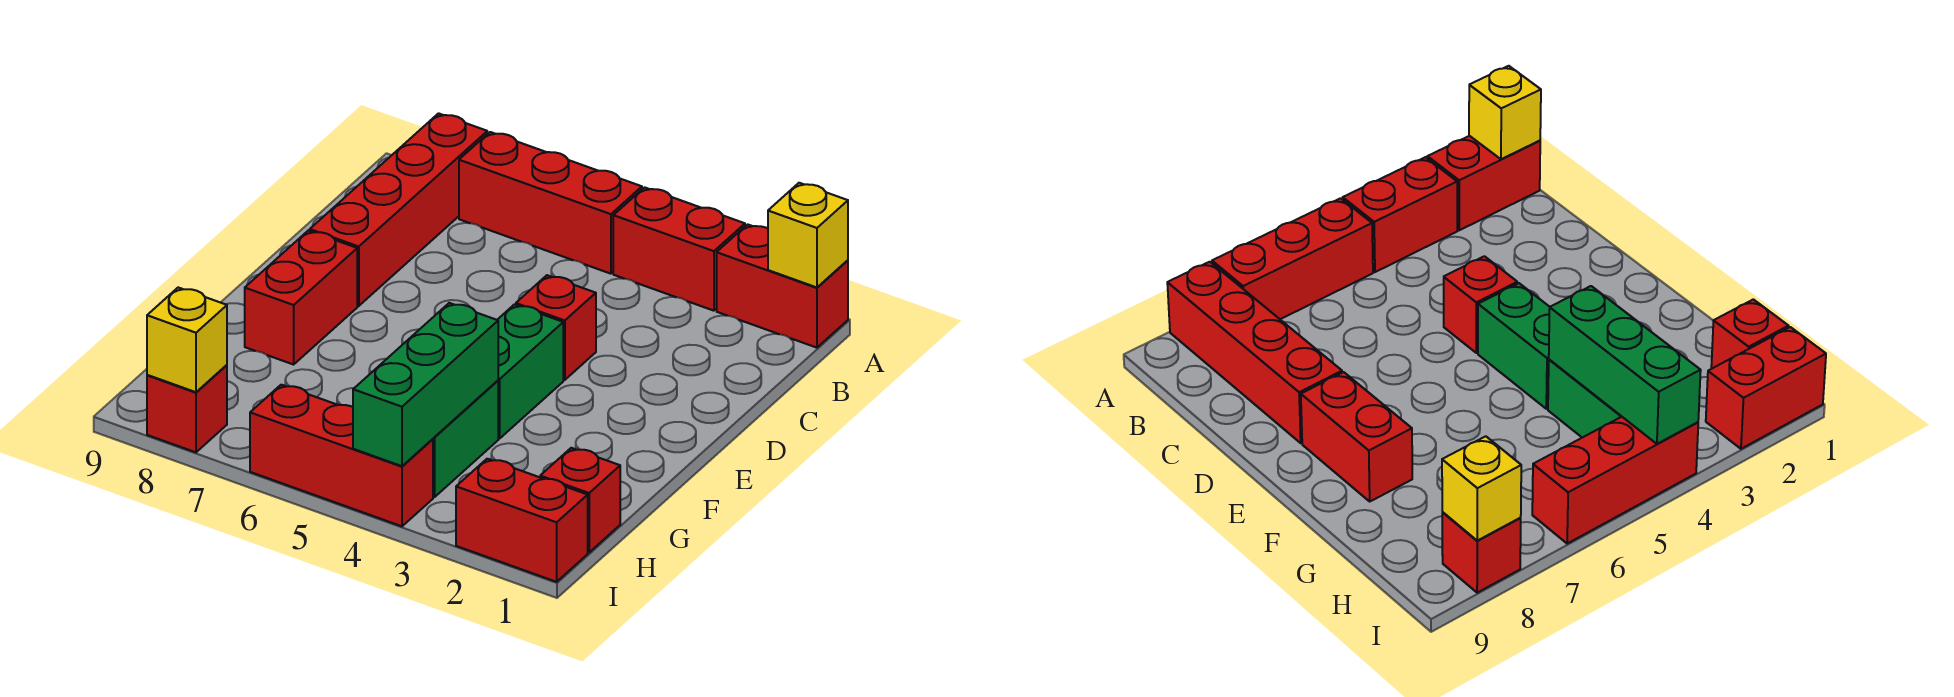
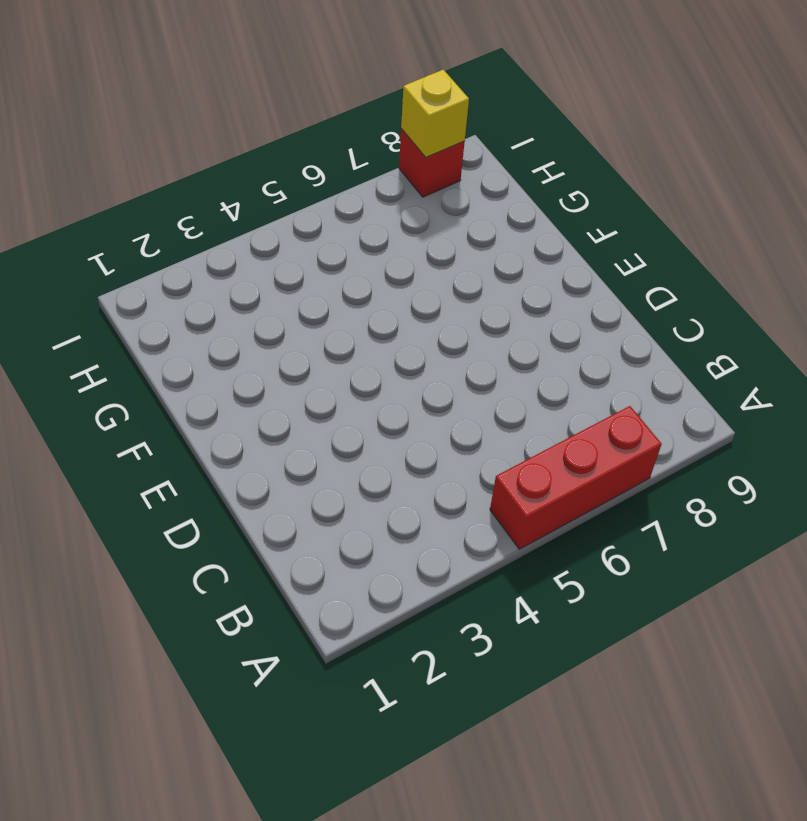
none -> red 1x2 brick [717,224,848,348]
none -> red 1x2 brick [613,187,745,311]
none -> red 1x4 brick [310,113,487,306]

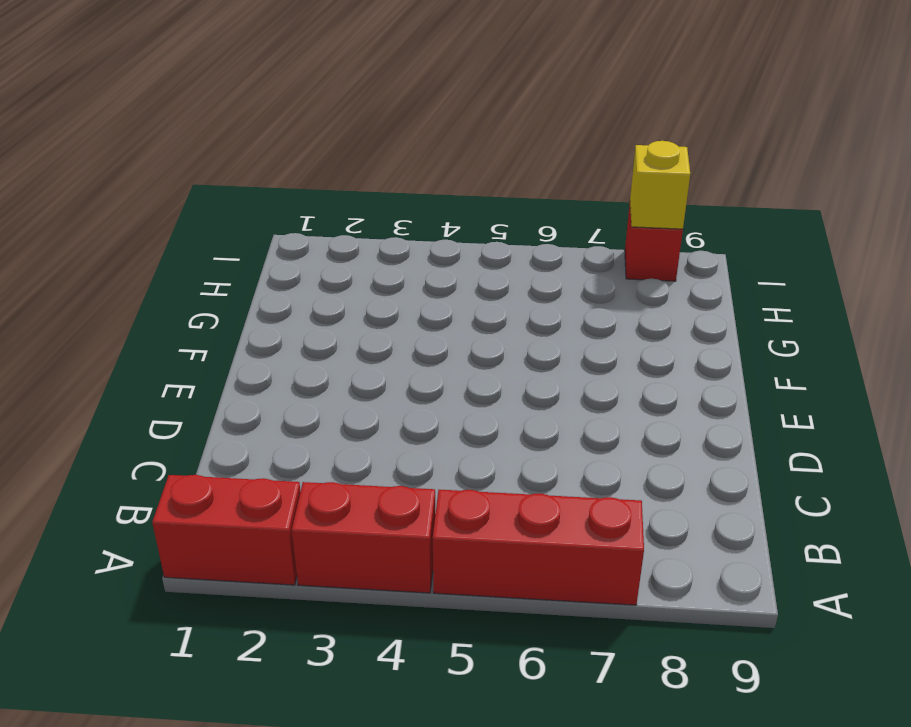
none -> red 1x4 brick [310,113,487,306]
none -> red 1x1 brick [516,275,596,380]
none -> green 1x2 brick [497,305,563,438]

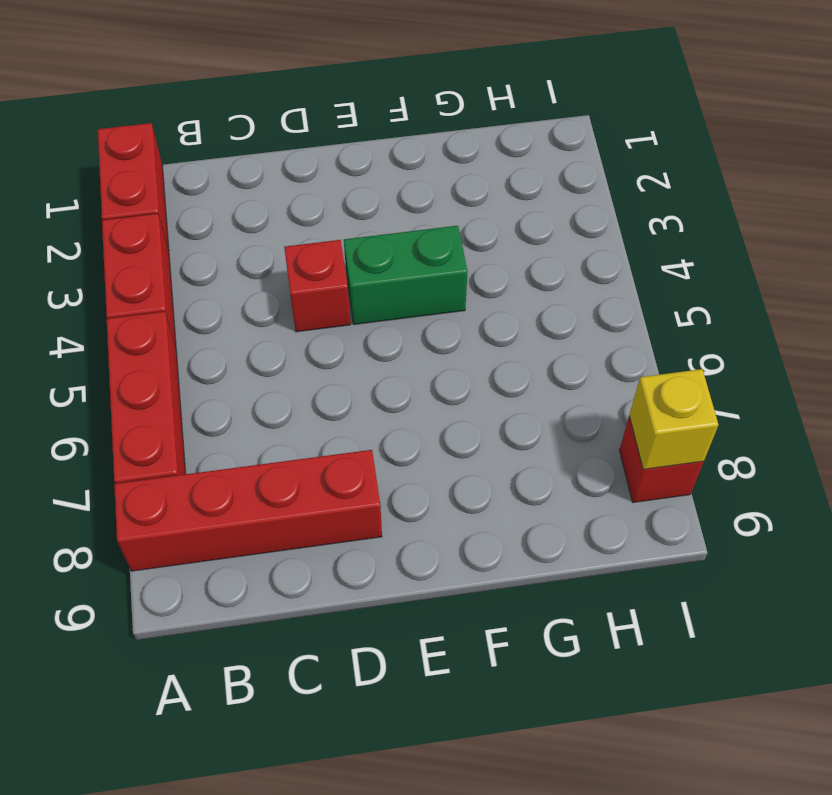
none -> red 1x2 brick [245,231,357,365]
none -> green 1x2 brick [433,381,498,497]
none -> red 1x1 brick [540,448,620,552]

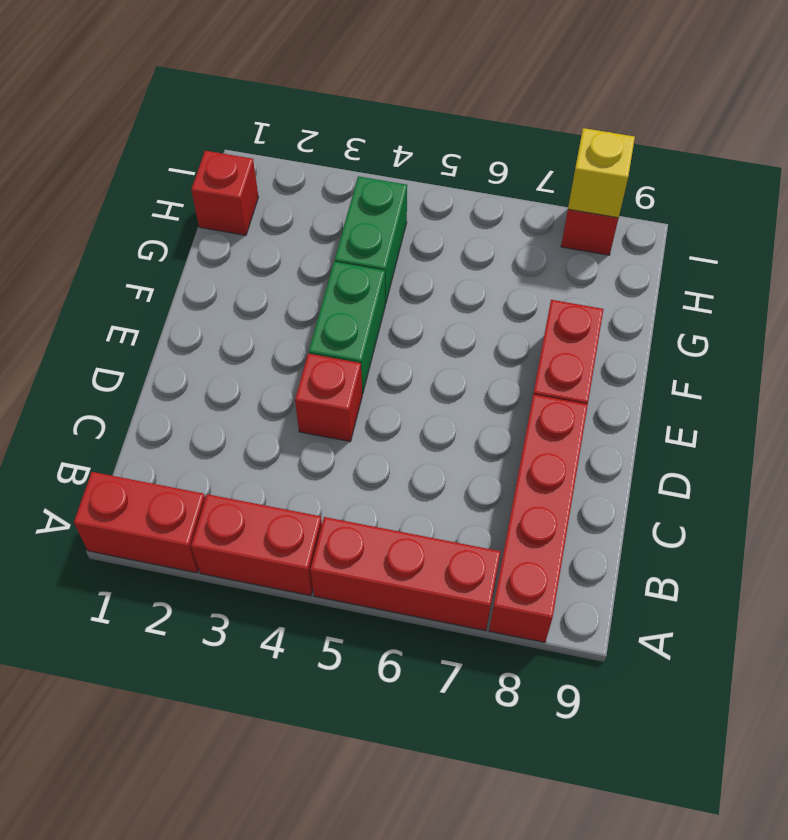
none -> red 1x2 brick [456,459,588,582]
none -> red 1x3 brick [250,385,433,526]
none -> yellow 1x1 brick [768,183,848,287]

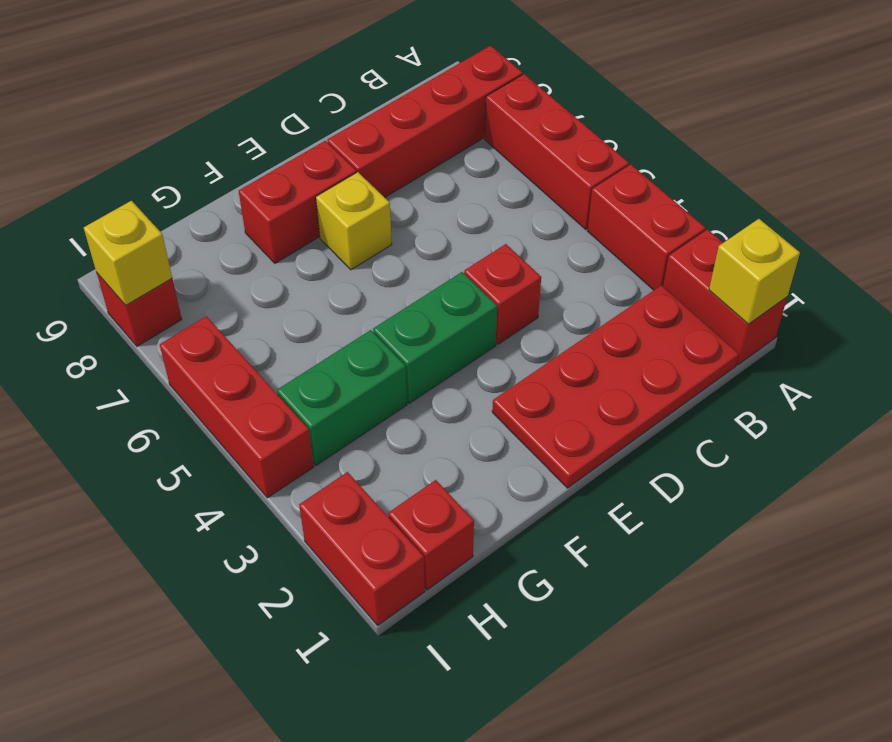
red 2x4 plate [492,285,739,488] -> none
yellow 1x1 brick [316,172,392,270] -> none
none -> green 1x3 brick [353,303,498,466]

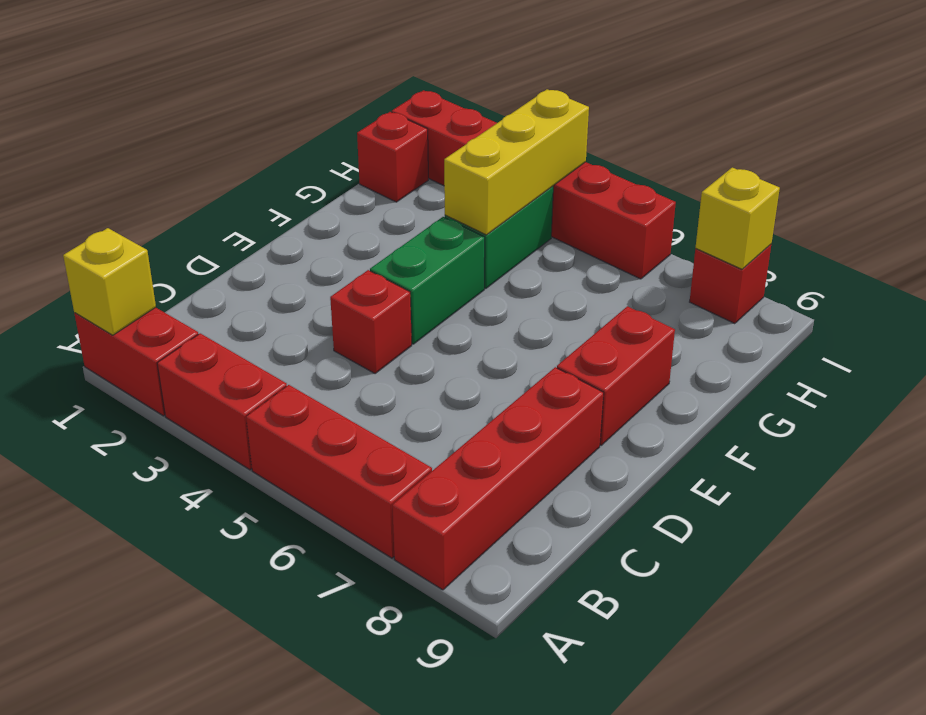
yellow 1x3 brick [444,89,589,235] -> green 1x3 brick [353,303,498,466]

